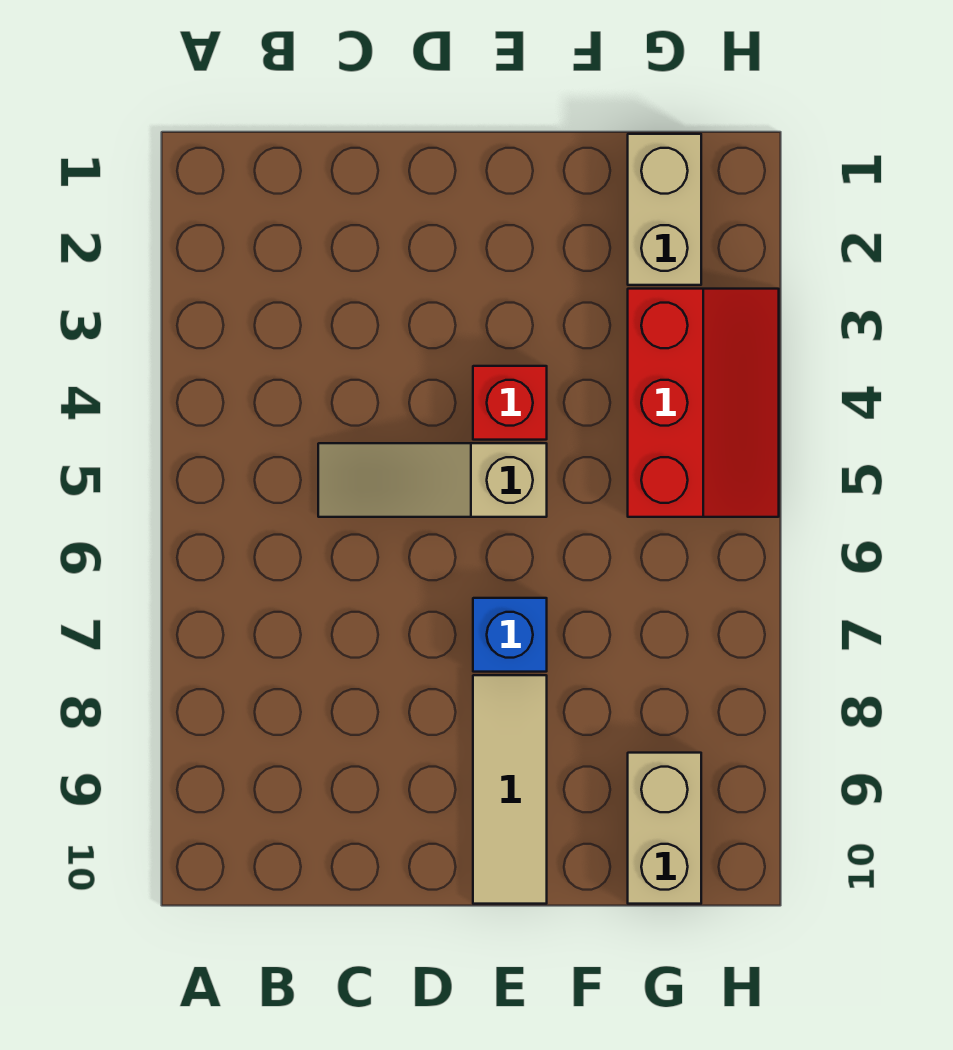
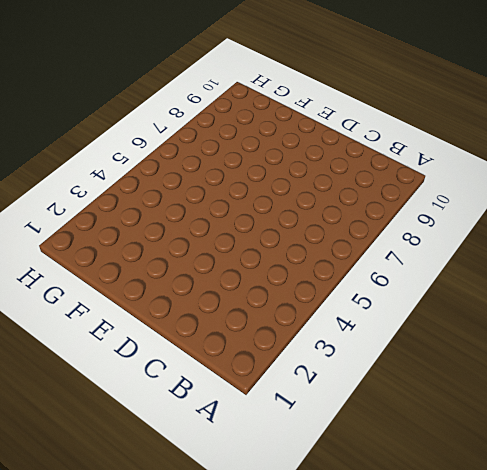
none -> tan 1x3 slope [318,443,547,517]
none -> red 1x1 brick [473,366,547,440]

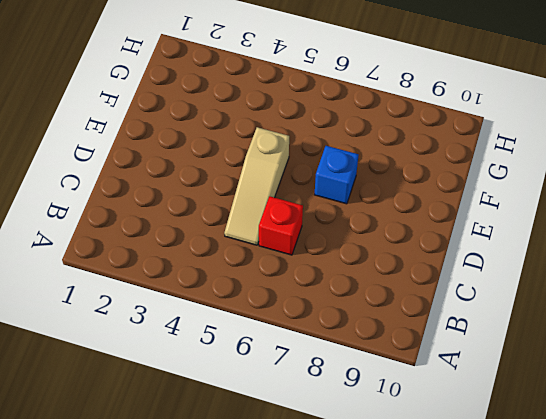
red 1x1 brick [259,196,303,255] -> red 1x1 brick moved to [473,366,547,440]
none -> tan 1x3 tile [473,675,547,904]
none -> tan 1x2 brick [628,134,701,285]

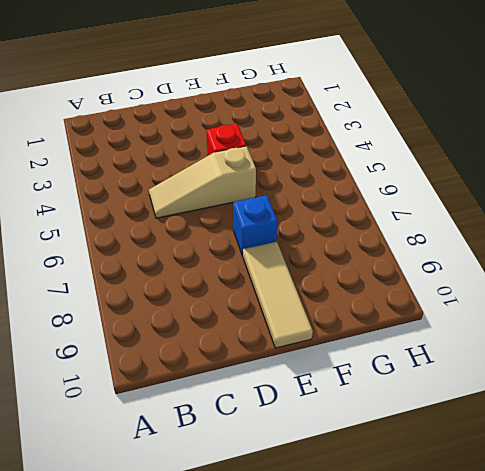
none -> tan 1x2 brick [628,134,701,285]
none -> red 2x3 slope [628,289,779,517]

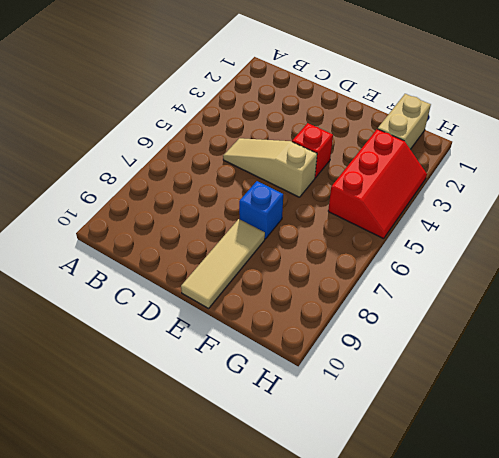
none -> tan 1x2 brick [628,753,701,904]

